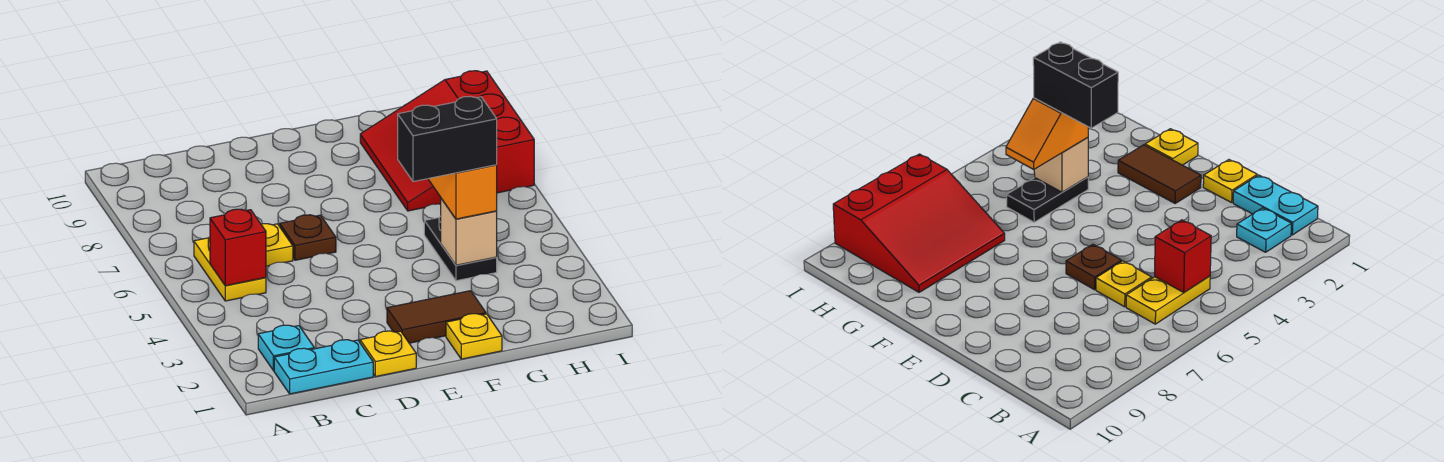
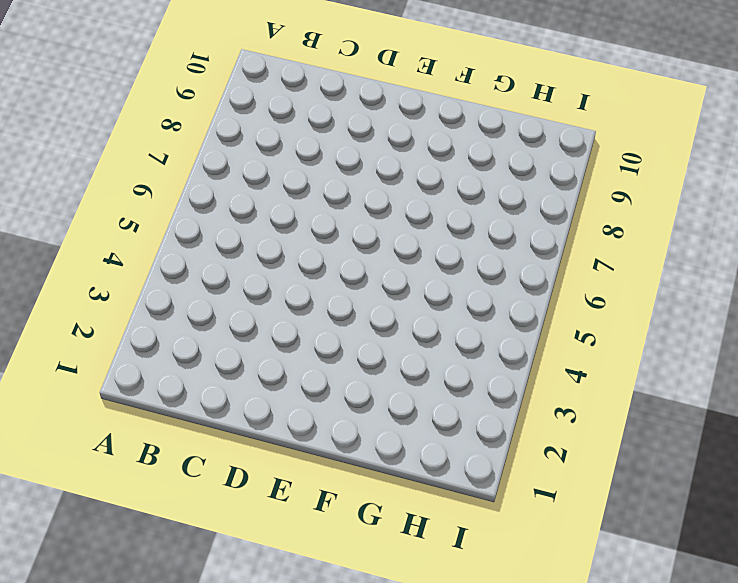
none -> cyan 1x2 plate [274,340,373,394]
none -> cyan 1x1 plate [258,325,314,371]
none -> yellow 1x2 plate [194,237,266,301]

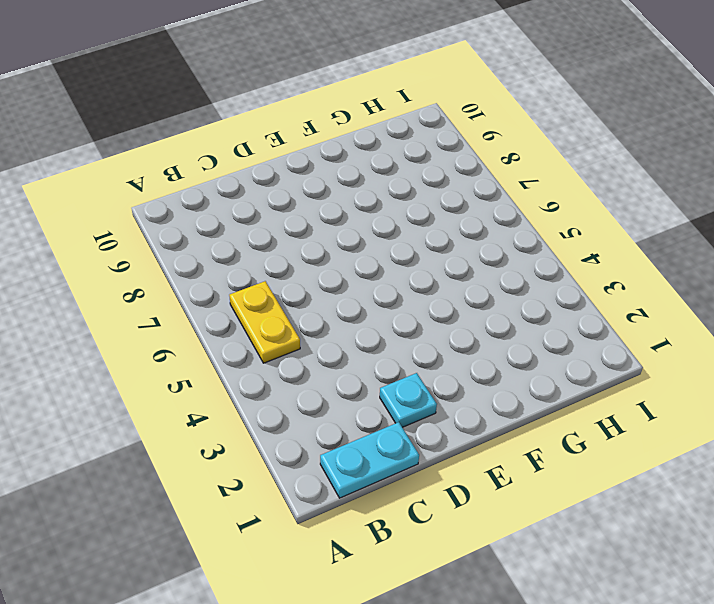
cyan 1x1 plate [380,373,437,427] -> cyan 1x1 plate moved to [258,325,314,371]
none -> yellow 1x1 plate [261,224,293,266]
none -> yellow 1x1 plate [360,331,416,377]
none -> brown 1x1 plate [280,215,336,260]

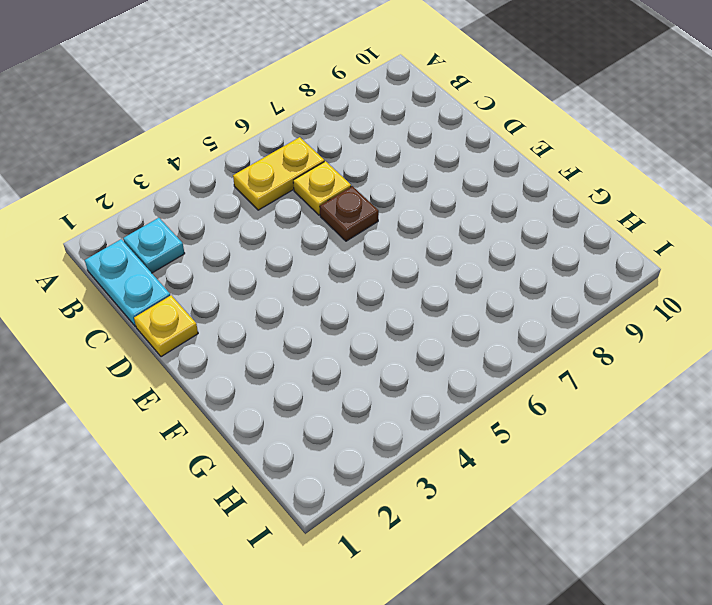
none -> brown 1x2 tile [387,291,486,343]
none -> yellow 1x1 plate [446,314,502,359]
none -> black 1x2 plate [424,216,497,281]

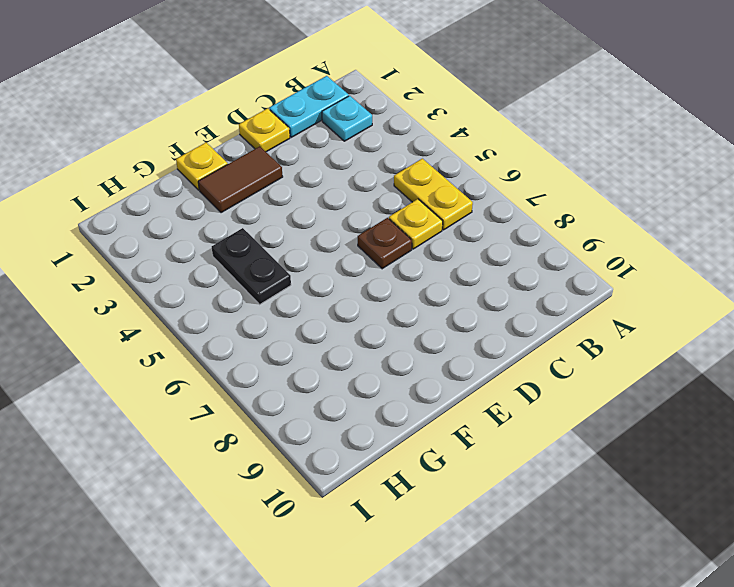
none -> red 3x3 slope [360,71,534,211]
none -> red 1x1 brick [210,209,266,286]
none -> tan 1x1 brick [440,199,497,265]

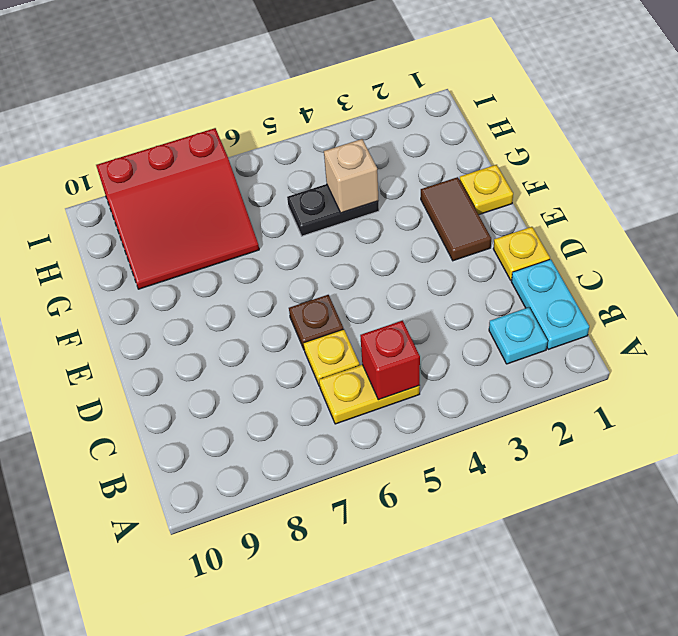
none -> orange 1x2 slope [428,165,497,219]
none -> black 1x2 brick [398,96,497,182]

